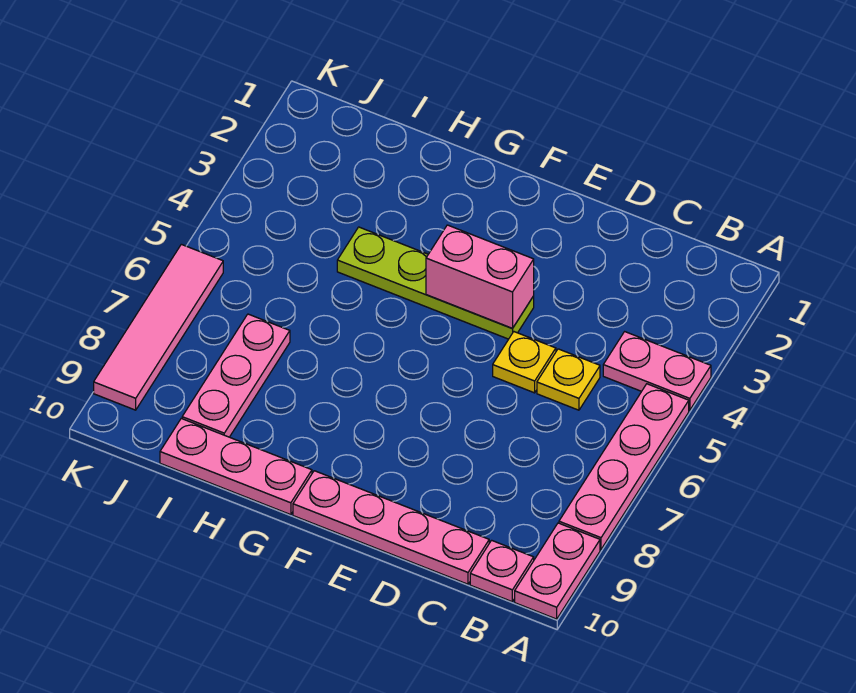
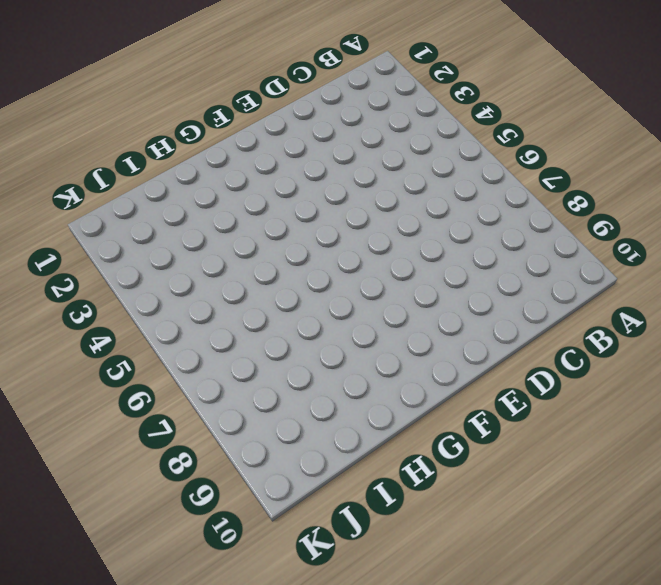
none -> pink 1x2 plate [603,332,711,410]
none -> pink 1x4 plate [559,384,689,549]
none -> pink 1x2 plate [515,523,600,619]

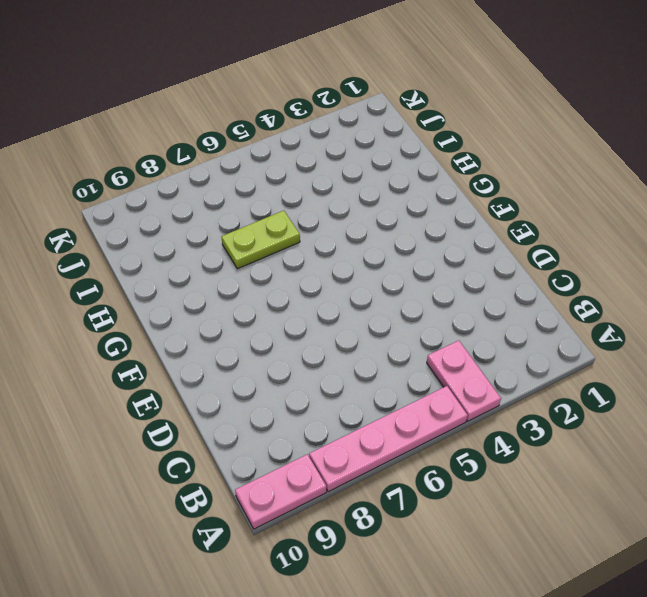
lime 1x2 plate [222,211,300,269] -> none
none -> pink 1x1 plate [470,540,534,602]
none -> yellow 1x1 plate [537,349,600,410]
none -> pink 1x4 plate [293,471,489,584]

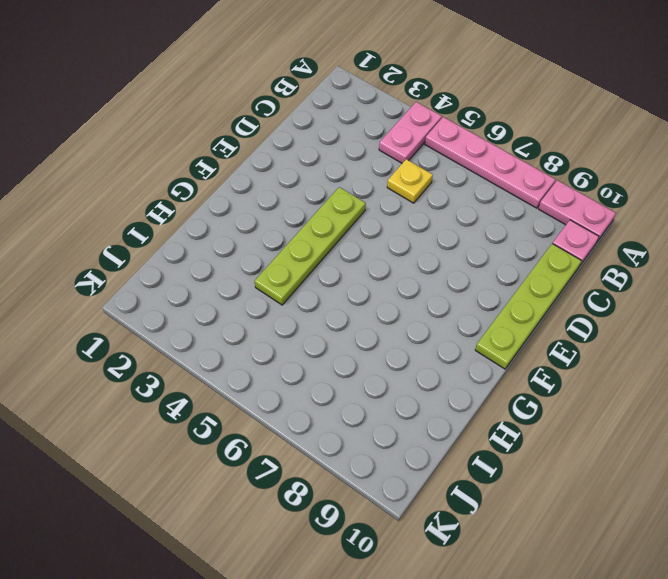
lime 1x4 plate [475,244,581,369] -> pink 1x4 plate [293,471,489,584]
none -> yellow 1x1 plate [493,332,556,393]
none -> pink 1x3 plate [160,418,312,515]
none -> pink 1x3 plate [182,314,290,437]

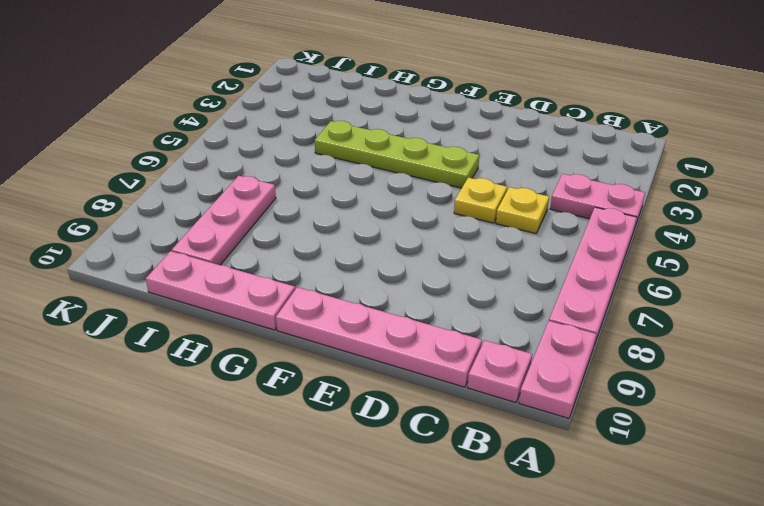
none -> pink 1x4 tile [94,244,223,410]
none -> pink 1x2 brick [426,225,534,328]

